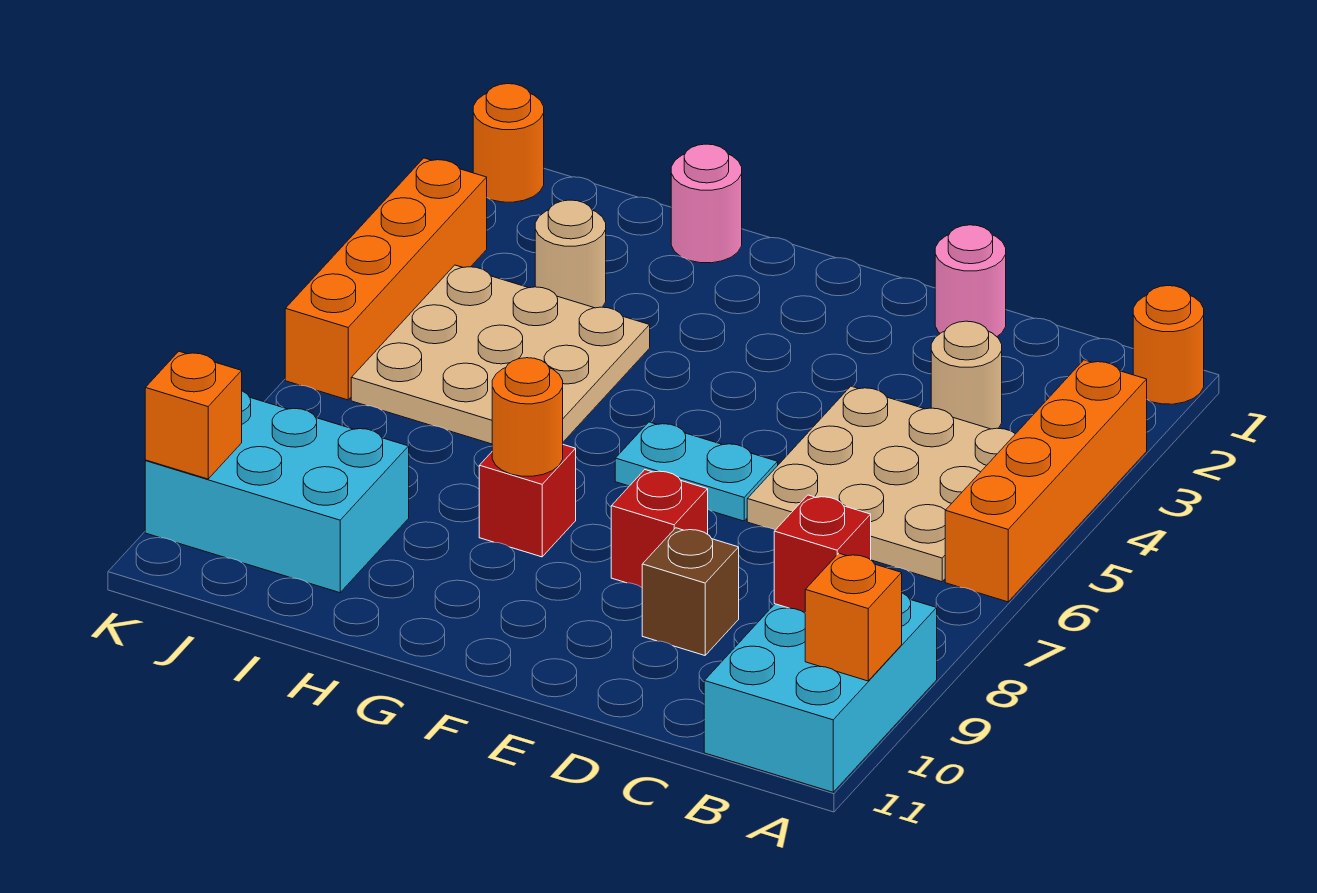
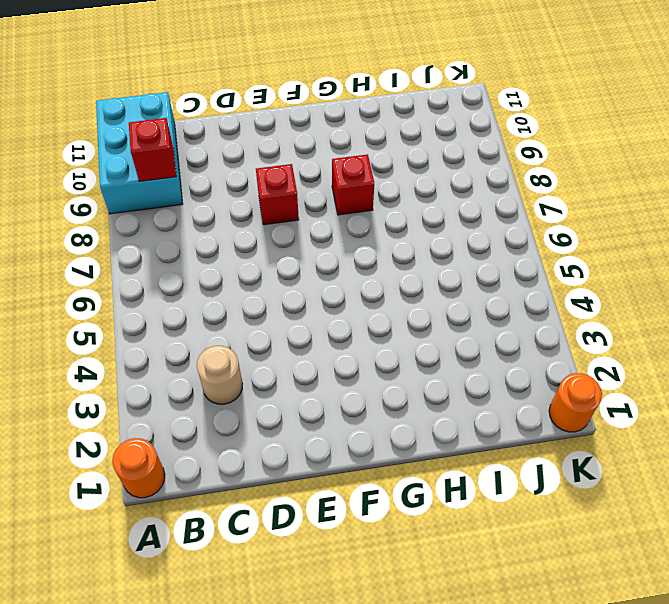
none -> orange 1x4 brick [945,360,1147,602]
none -> tan 3x3 plate [747,386,1015,582]
none -> pink 1x1 round brick [935,225,1006,337]

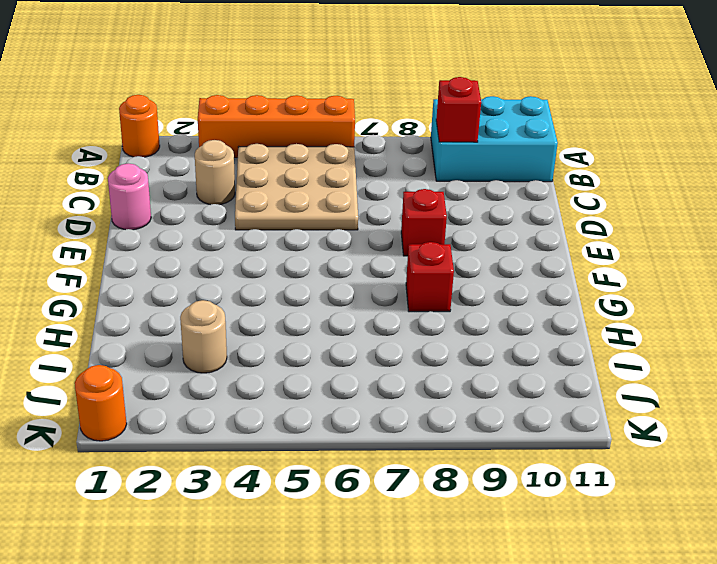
none -> brown 1x1 brick [642,528,739,655]
none -> cyan 1x2 plate [615,422,778,521]
none -> pink 1x1 round brick [671,144,742,263]

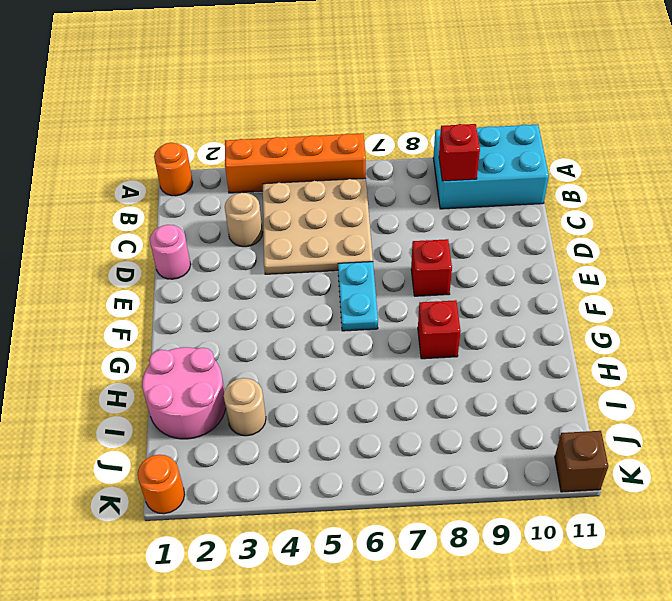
pink 2x2 round brick [142,347,226,439] -> pink 1x1 round brick [671,144,742,263]
brown 1x1 brick [555,431,608,492] -> brown 1x1 brick moved to [642,528,739,655]
none -> tan 3x3 plate [351,265,650,444]
none -> cyan 2x3 brick [145,391,409,593]
none -> orange 1x4 brick [285,158,487,400]

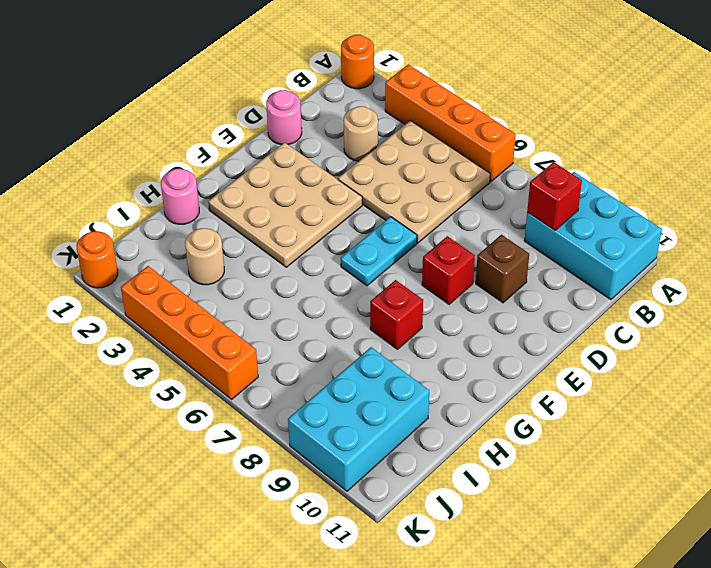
tan 3x3 plate [208,143,362,267] -> tan 3x3 plate moved to [351,265,650,444]
none -> orange 1x1 brick [805,553,902,681]
none -> orange 1x1 round brick [492,358,563,476]
none -> orange 1x1 brick [145,351,242,479]

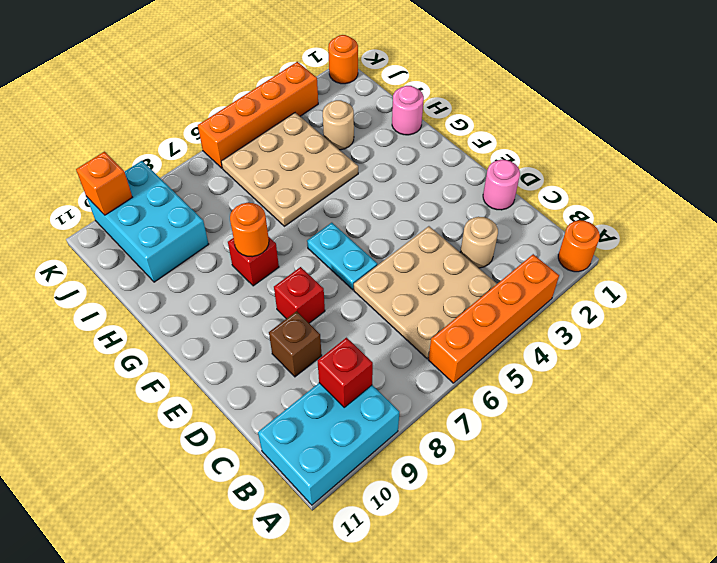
none -> orange 1x1 brick [805,553,902,681]

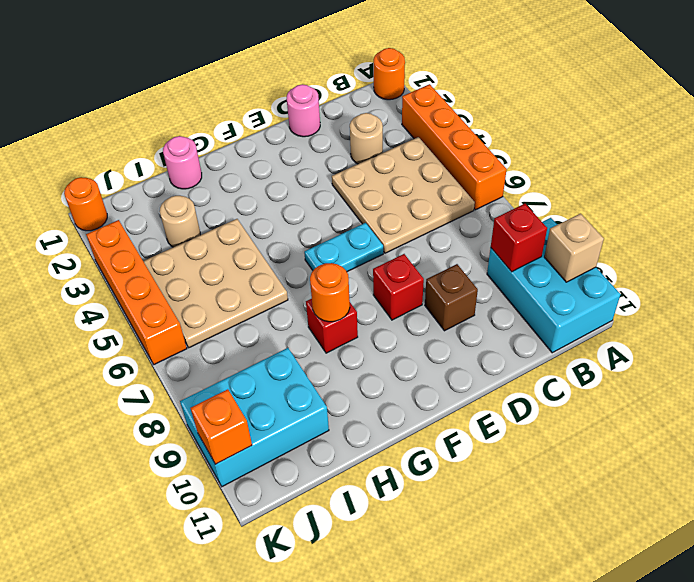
tan 1x1 brick [544,214,604,282] -> orange 1x1 brick [805,553,902,681]

